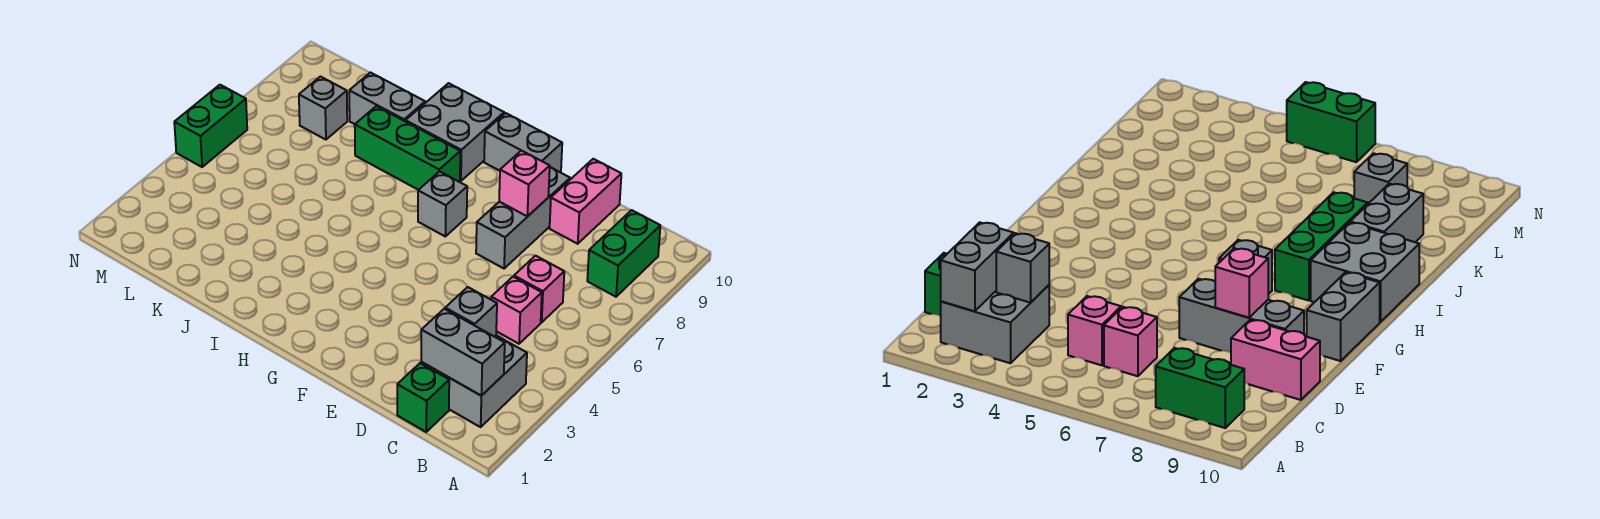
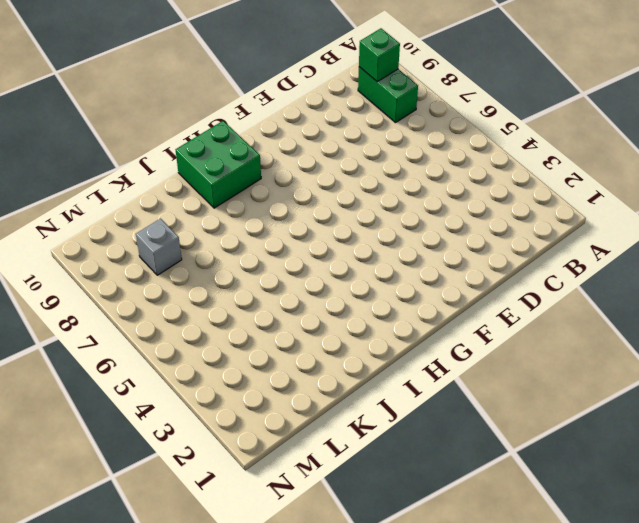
green 1x1 brick [359,28,400,82] -> green 1x1 brick moved to [397,363,449,432]
green 2x2 brick [176,121,261,208] -> grey 2x2 brick [406,83,504,181]
none -> grey 2x2 brick [421,336,527,427]
none -> pink 1x1 brick [491,277,542,344]
none -> pink 1x1 brick [514,256,564,322]

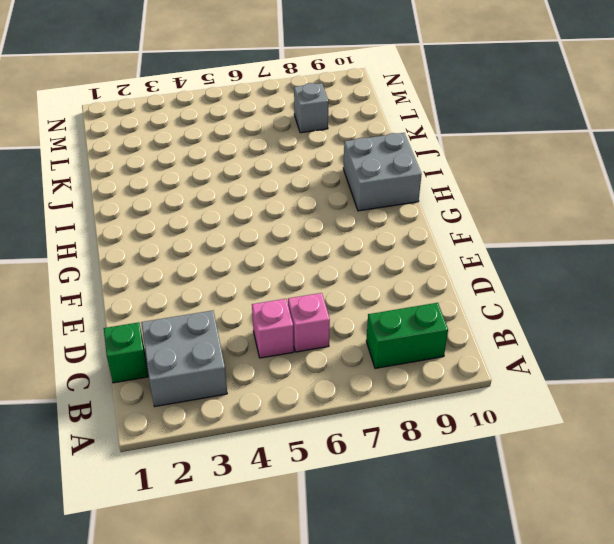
none -> pink 1x2 brick [550,159,621,244]
none -> grey 1x3 brick [476,167,570,269]
none -> grey 1x2 brick [484,113,562,173]

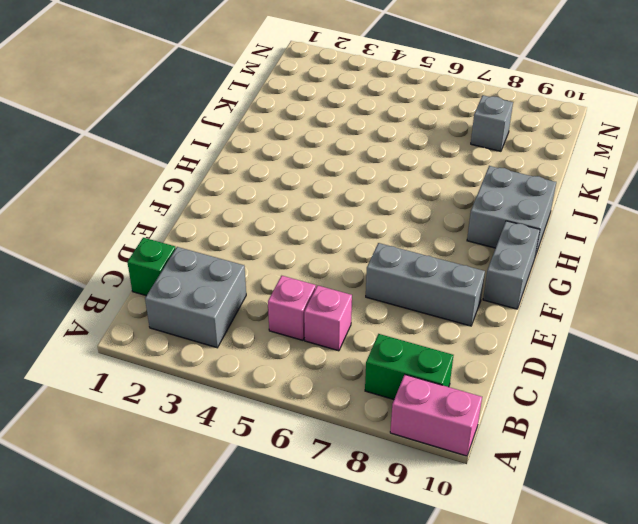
pink 1x2 brick [390,375,482,456] -> pink 1x2 brick moved to [550,159,621,244]
none -> grey 1x1 brick [418,171,467,236]
none -> green 1x3 brick [355,106,460,190]
none -> grey 1x2 brick [349,73,425,124]

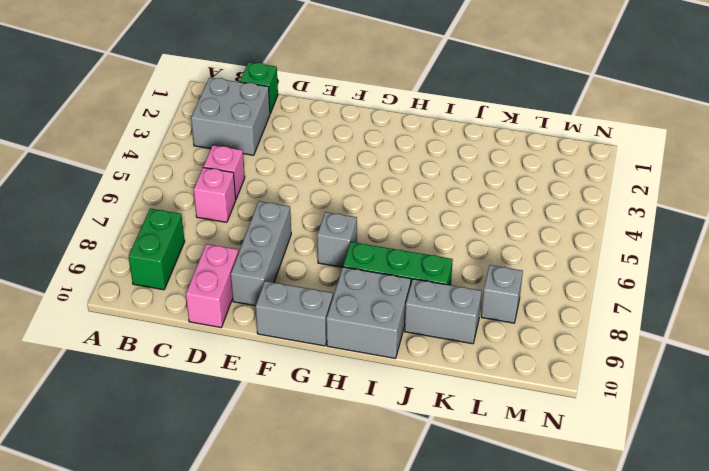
none -> green 1x2 brick [174,85,247,167]
none -> grey 1x2 brick [421,309,505,396]
none -> grey 1x1 brick [445,287,497,337]

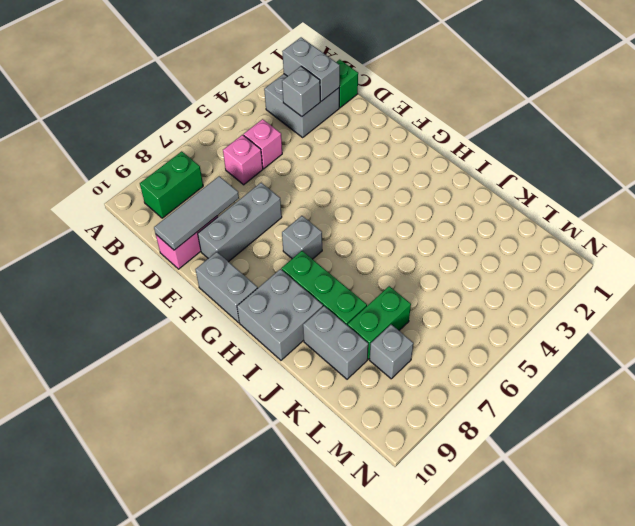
grey 1x3 tile [154,176,239,250] -> none
green 1x2 brick [347,286,411,359] -> green 1x2 brick moved to [174,85,247,167]
none -> pink 1x1 brick [499,151,550,217]

